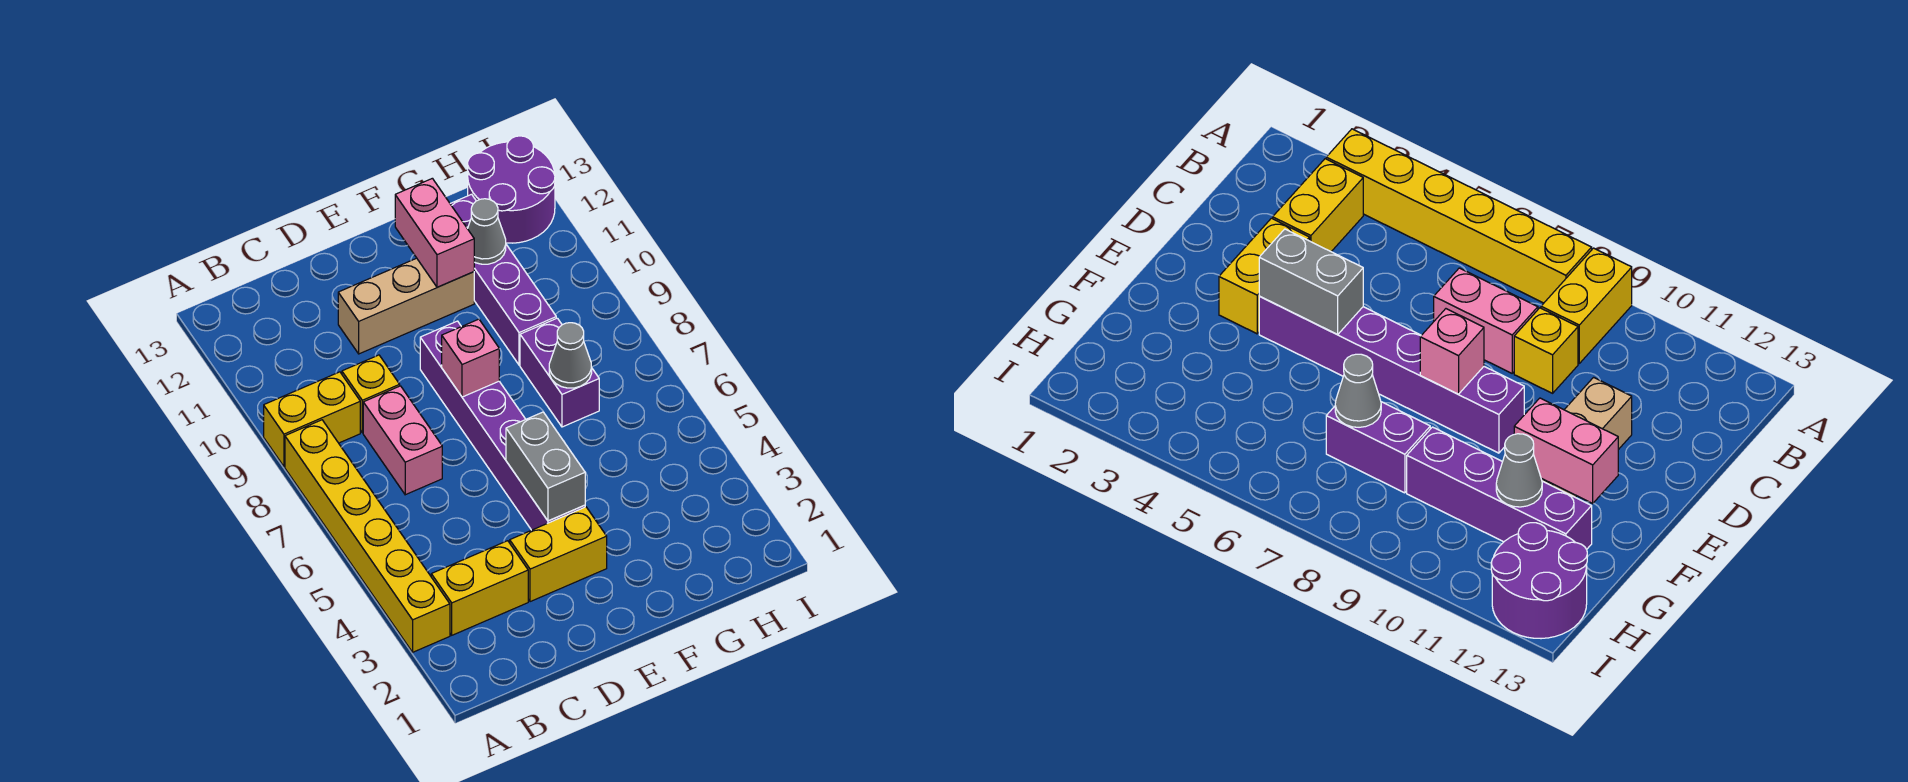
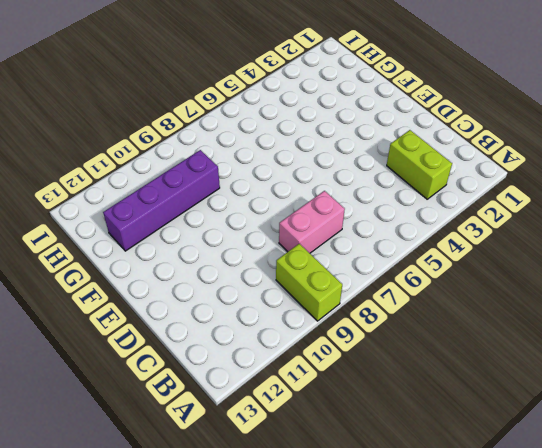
lime 1x2 brick [276,244,342,321] -> yellow 1x2 brick [264,372,360,467]
lime 1x2 brick [387,130,452,199] -> yellow 1x2 brick [431,541,528,635]
none -> yellow 1x6 brick [285,420,450,652]
none -> yellow 1x1 brick [342,355,400,433]
none -> yellow 1x2 brick [510,507,607,602]

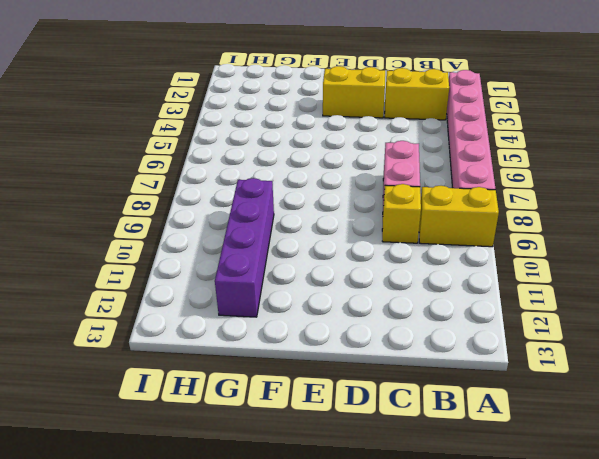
pink 1x6 brick [447,70,495,190] -> yellow 1x6 brick [285,420,450,652]
none -> tan 1x3 brick [338,258,474,354]
none -> purple 1x6 brick [420,321,585,530]
none -> purple 1x2 brick [520,318,599,427]

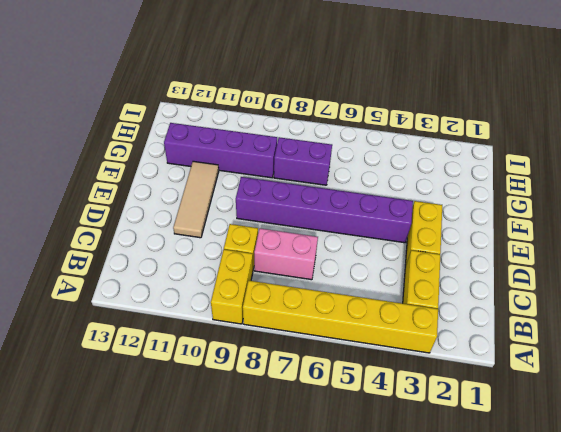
tan 1x3 tile [173,161,219,238] -> tan 1x3 brick [338,258,474,354]
none -> purple 2x2 round brick [468,136,555,243]
none -> grey 1x2 brick [506,412,585,521]
none -> pink 1x1 brick [442,319,499,397]

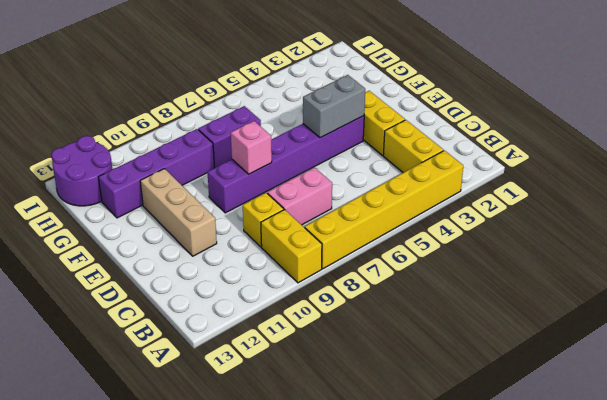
none -> pink 1x2 brick [395,178,474,287]
none -> grey 1x1 cone [549,323,592,388]
none -> grey 1x1 cone [467,199,506,264]

